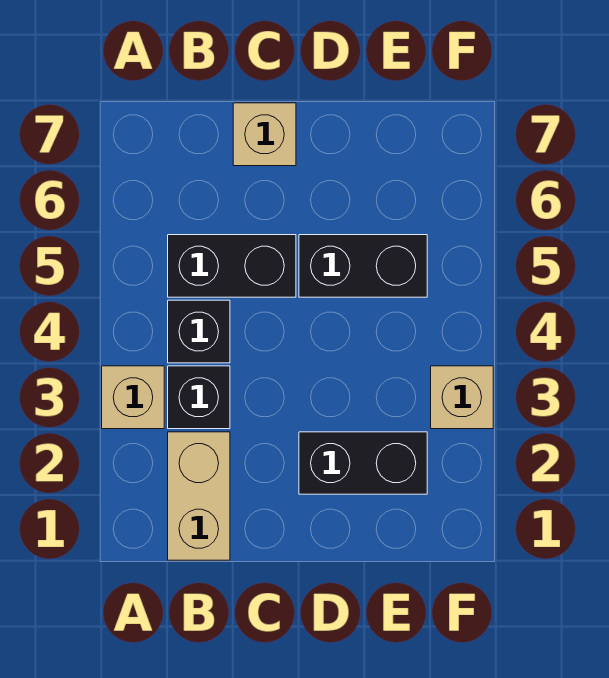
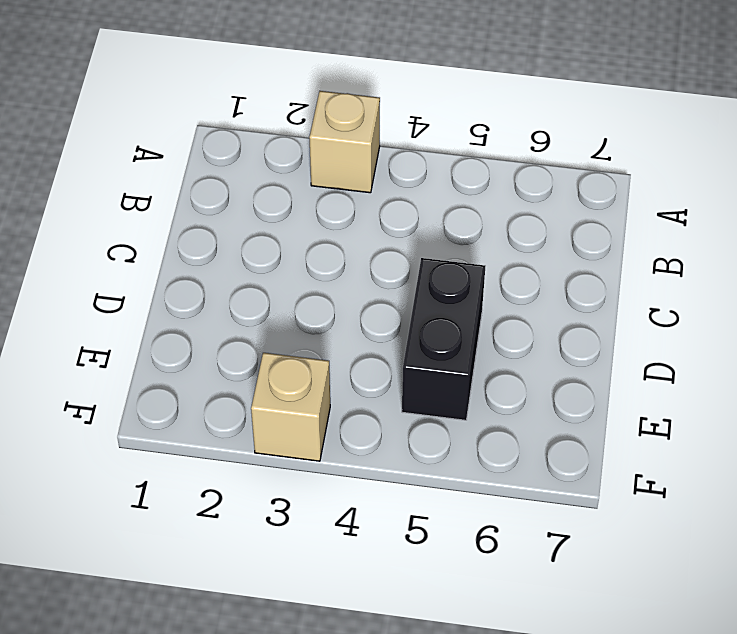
none -> tan 1x2 brick [168,432,230,560]
none -> black 1x1 brick [168,366,230,429]

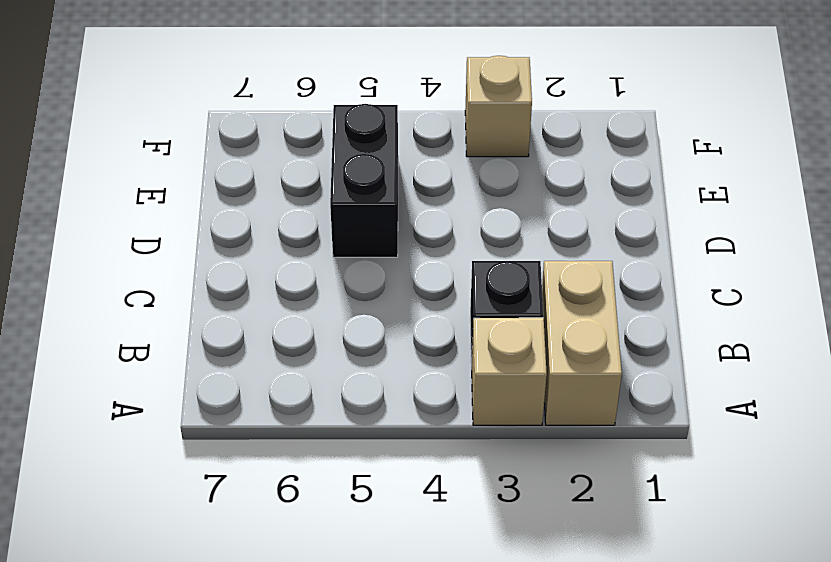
tan 1x2 brick [542,261,622,425] -> tan 1x2 brick turned to [168,432,230,560]
none -> black 1x1 brick [168,300,230,363]
none -> black 1x2 brick [168,235,296,297]

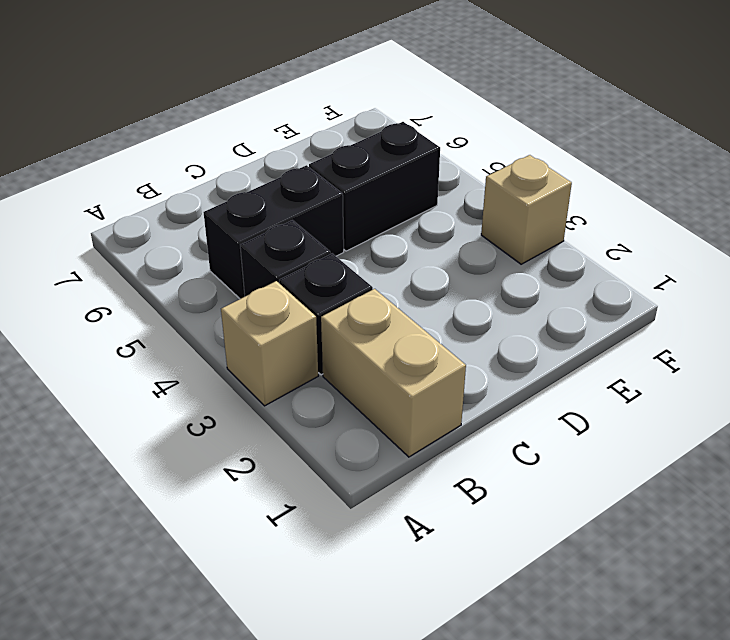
none -> tan 1x1 brick [233,103,296,166]
none -> black 1x2 brick [299,432,427,494]

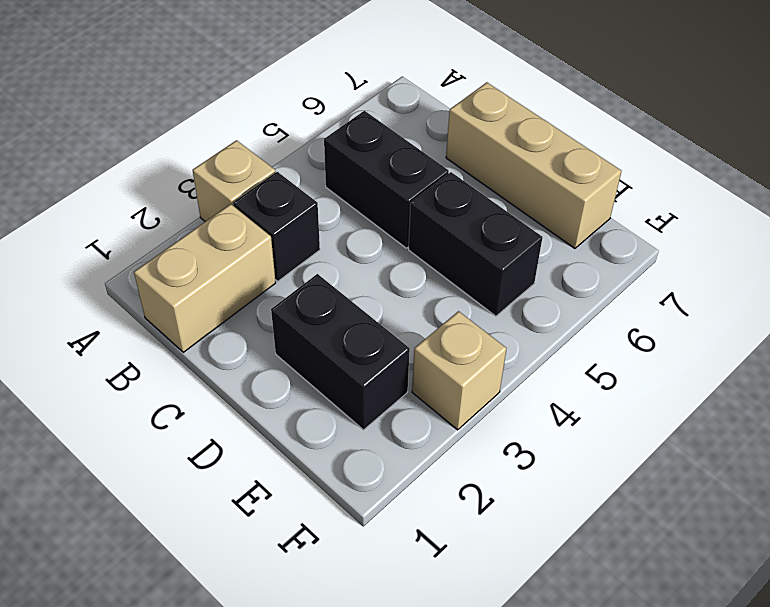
tan 1x3 brick [446,82,621,248] -> tan 1x1 brick [233,103,296,166]
none -> black 1x1 brick [168,300,230,363]

